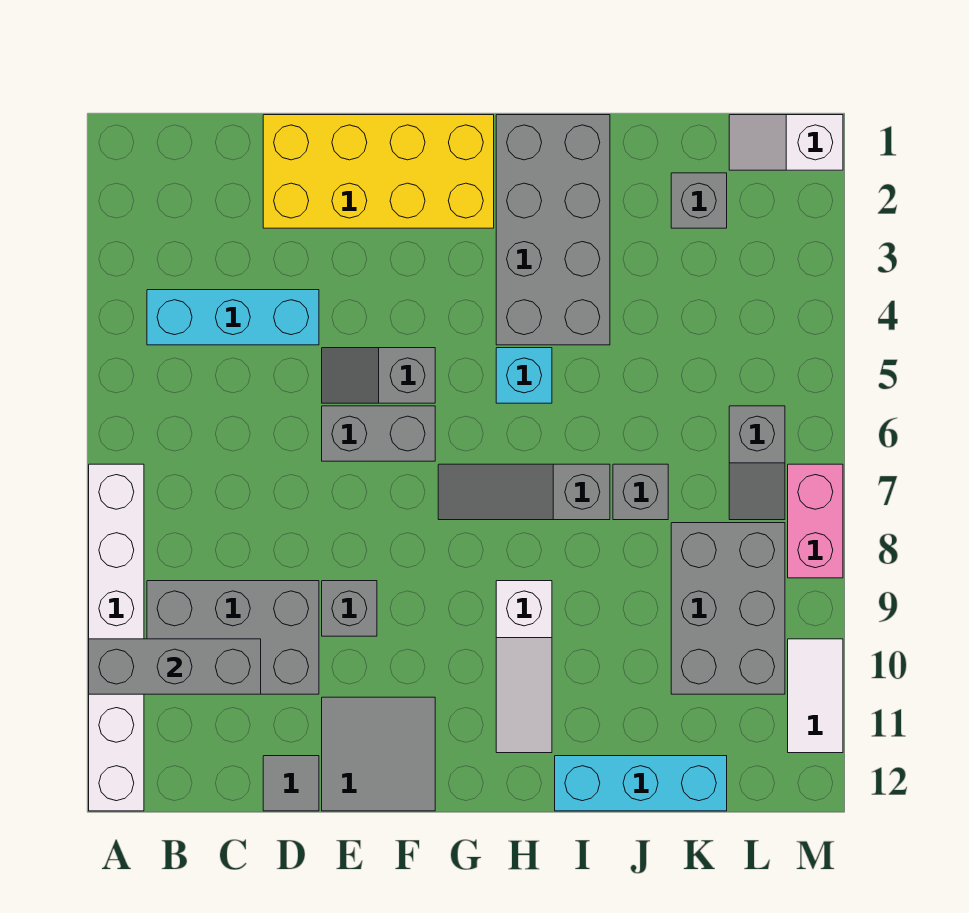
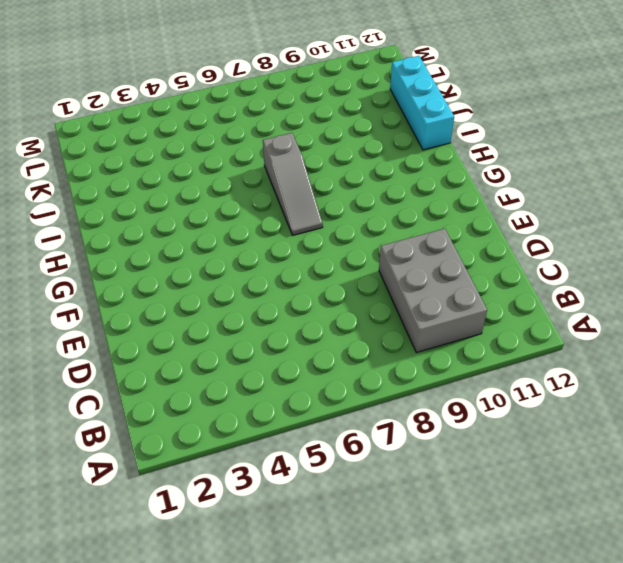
none -> white 1x6 brick [89,464,144,811]
none -> cyan 1x3 brick [147,290,319,345]
none -> yellow 2x4 brick [263,115,494,228]

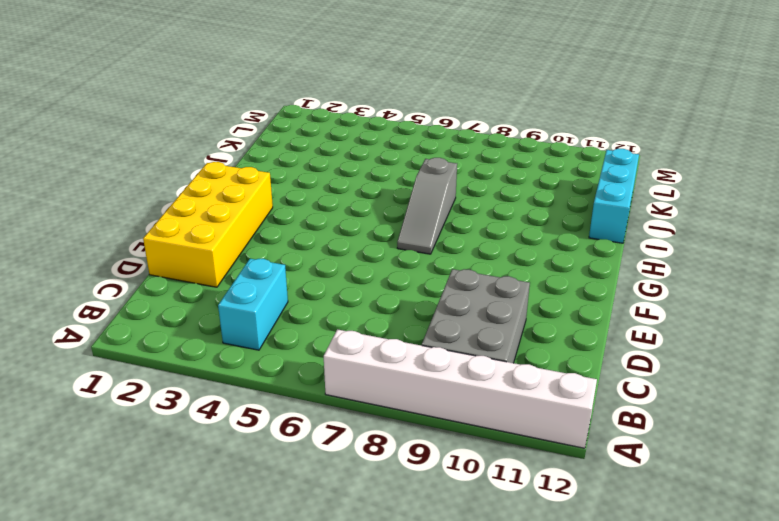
cyan 1x2 brick [218,259,288,350] -> cyan 1x3 brick [147,290,319,345]
none -> grey 1x1 tile [263,756,319,811]
none -> grey 1x2 slope [322,348,435,403]
none -> grey 1x2 brick [322,406,435,461]

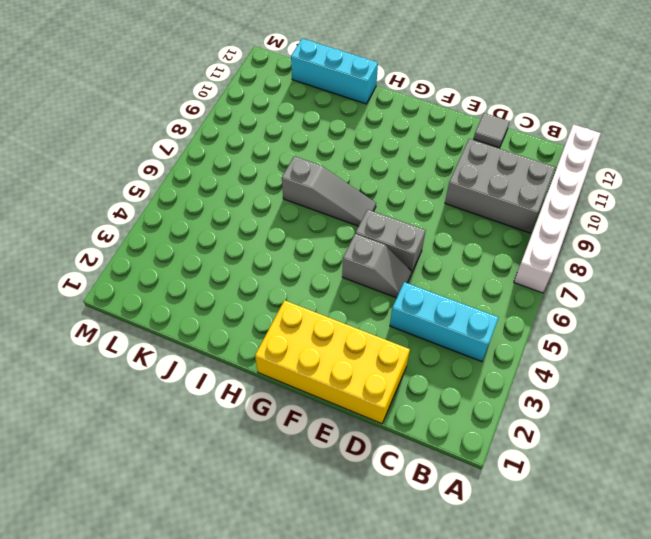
none -> grey 1x1 brick [322,581,377,636]
none -> grey 2x2 tile [322,697,435,811]
none -> grey 2x4 brick [496,115,610,345]

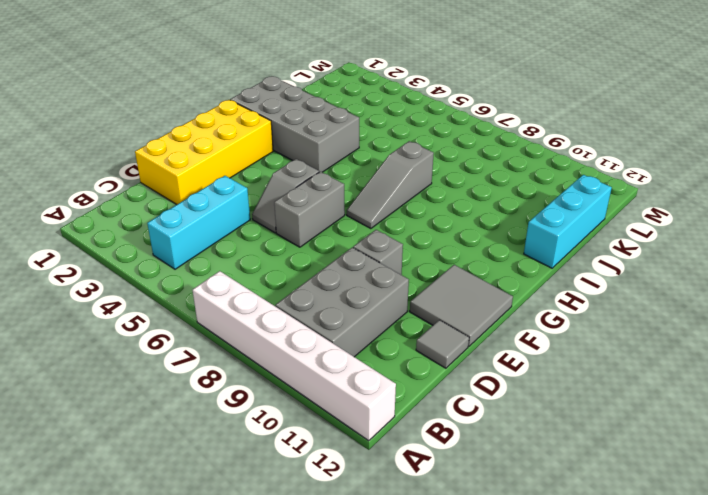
none -> cyan 1x1 brick [496,348,552,403]
none -> white 1x3 slope [496,581,552,753]
none -> grey 1x1 brick [613,464,668,520]

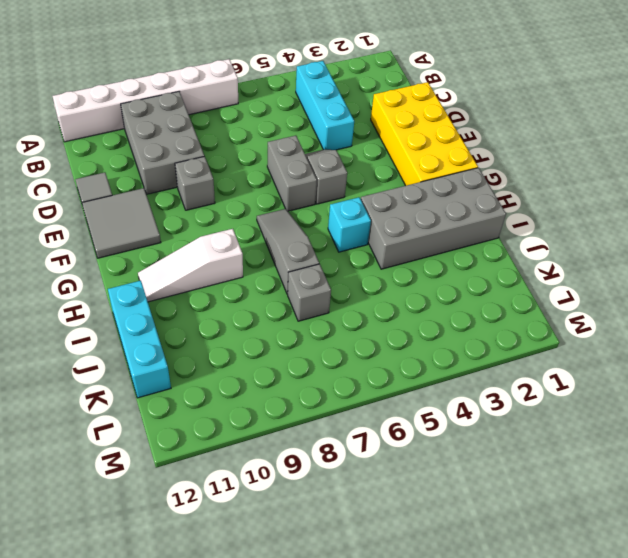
none -> grey 1x1 brick [671,173,727,228]
none -> grey 2x3 brick [671,523,785,694]
none -> white 1x2 slope [729,115,843,170]

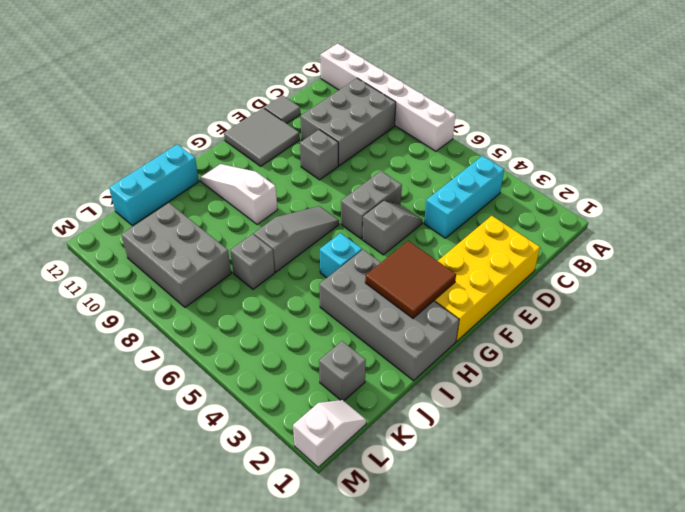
brown 2x2 tile [365,241,456,318] -> none
none -> grey 1x2 slope [729,406,785,520]
none -> pink 1x2 brick [788,464,843,578]
none -> white 1x2 tile [788,639,843,753]

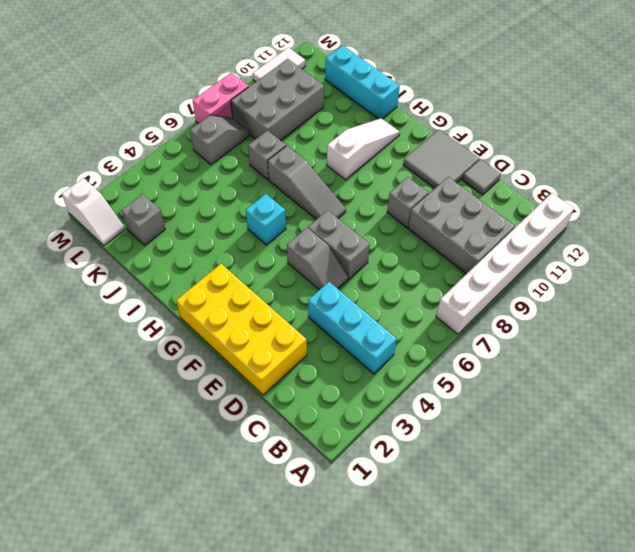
none -> grey 2x4 brick [496,115,610,345]
none -> grey 1x3 brick [89,639,261,694]

